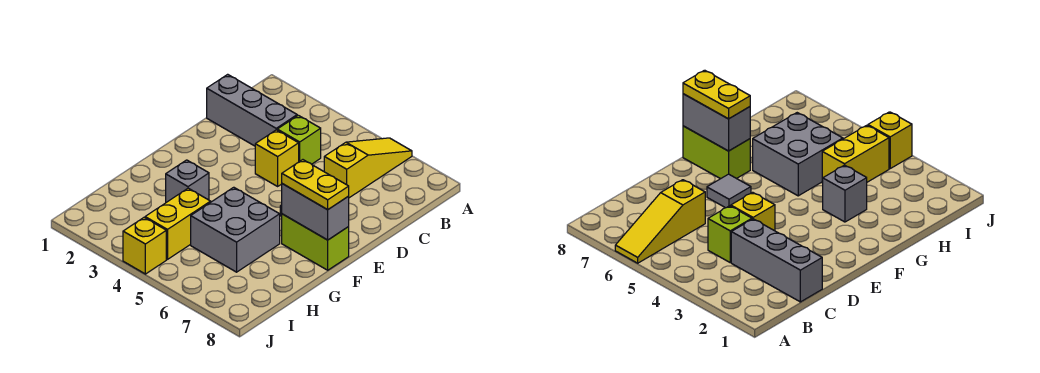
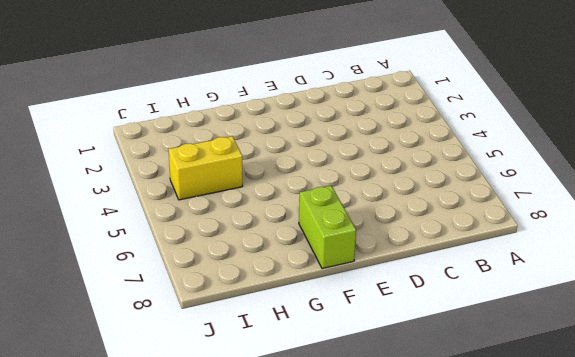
none -> yellow 1x3 slope [324,138,412,198]
none -> grey 1x3 brick [207,74,297,146]
none -> lime 1x1 brick [277,115,321,164]

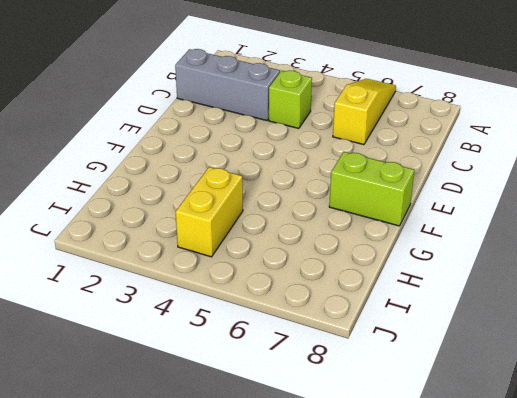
none -> yellow 1x1 brick [255,130,299,186]
none -> grey 1x1 tile [707,174,751,208]
none -> grey 1x1 brick [166,160,209,202]

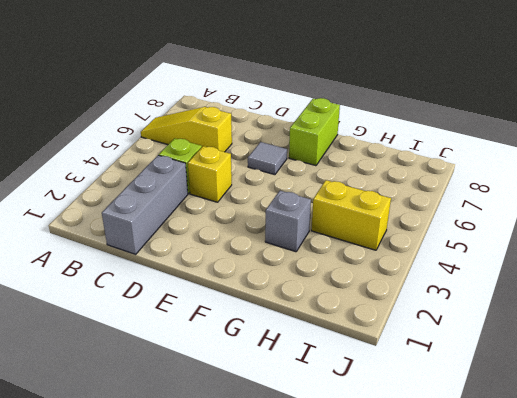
none -> grey 2x2 brick [191,187,280,272]
none -> yellow 1x1 brick [123,218,166,274]
none -> grey 1x2 brick [282,184,349,240]

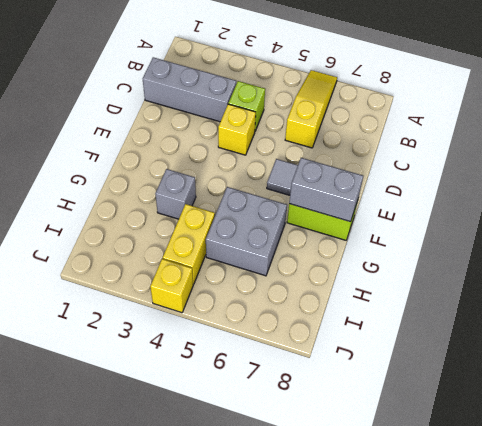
none -> yellow 1x2 plate [282,160,349,210]

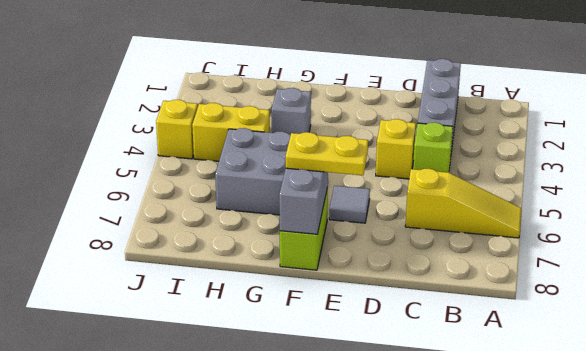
yellow 1x2 plate [286,132,368,175] -> yellow 1x2 plate turned to [282,160,349,210]

